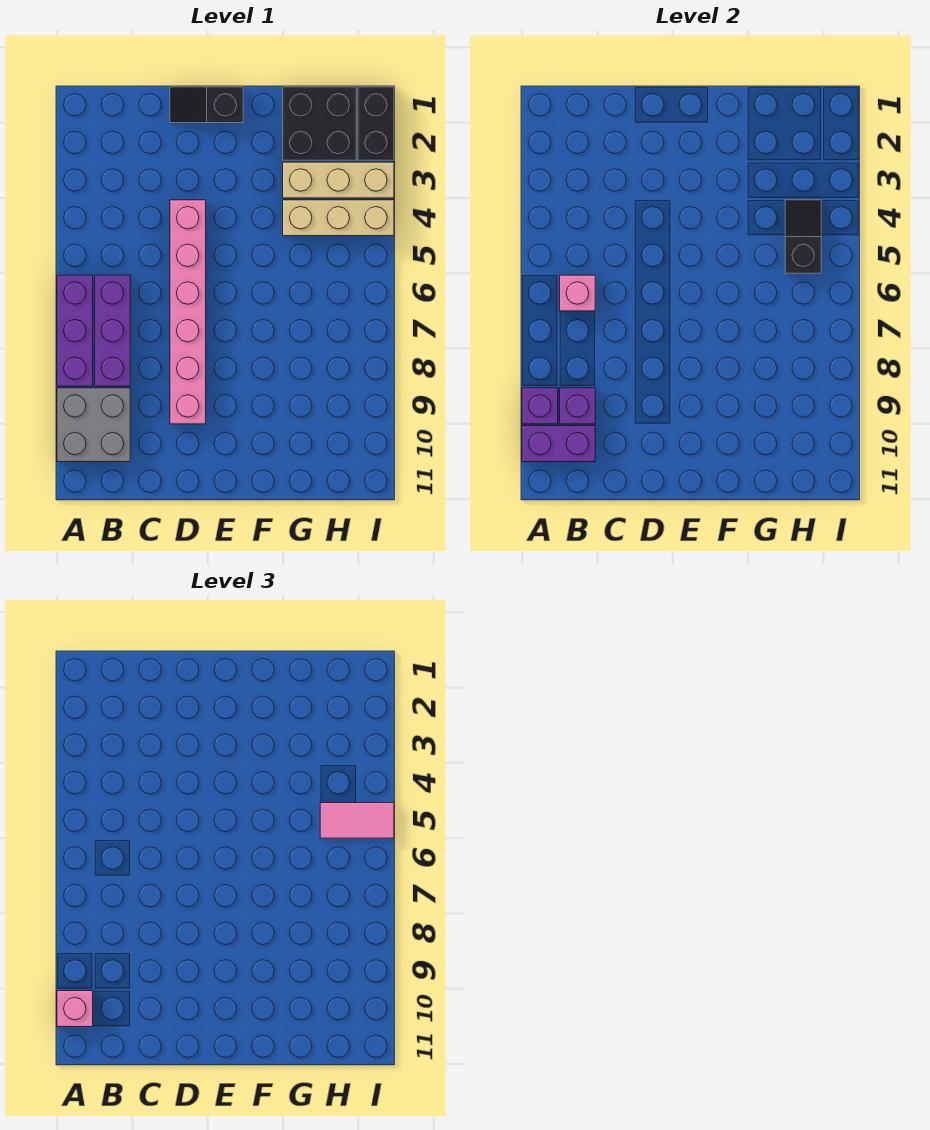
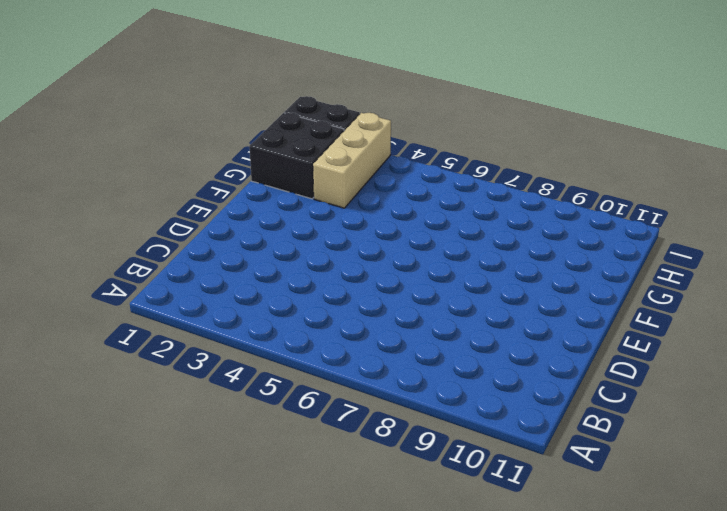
none -> purple 1x3 brick [57,275,93,386]
none -> grey 2x2 brick [57,388,130,462]
none -> purple 1x3 brick [95,275,130,386]

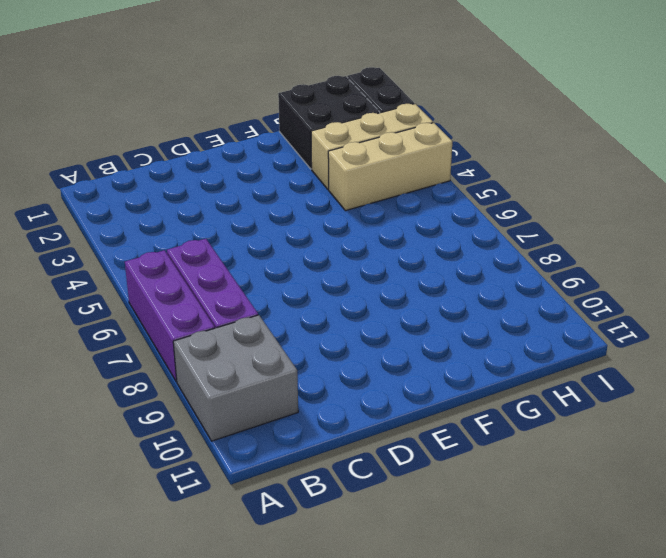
none -> black 1x2 slope [170,87,243,123]
none -> pink 1x6 brick [170,200,206,424]
none -> purple 1x1 brick [522,388,558,424]

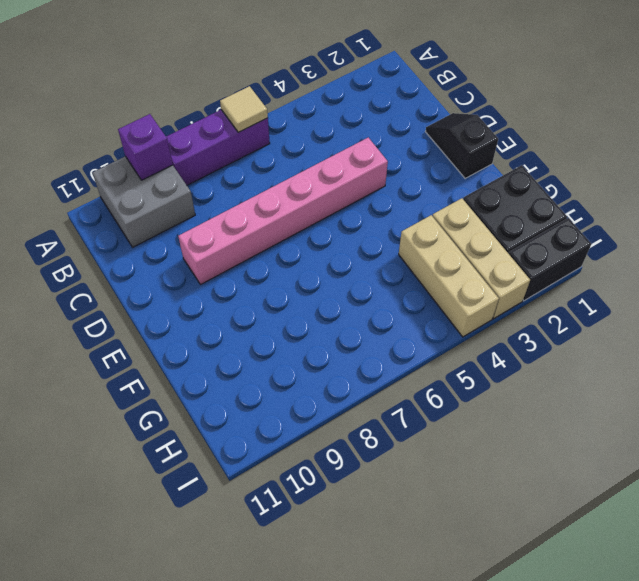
tan 1x1 tile [220,86,268,132] -> none
none -> purple 1x3 brick [95,275,130,386]
none -> purple 1x2 brick [522,426,595,462]
none -> pink 1x1 brick [560,275,595,311]

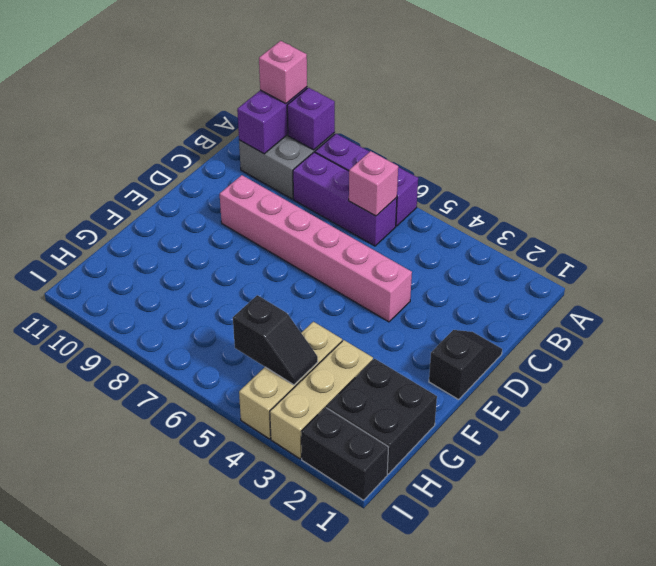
none -> purple 1x1 brick [560,388,595,424]
none -> pink 1x2 tile [320,803,394,838]

